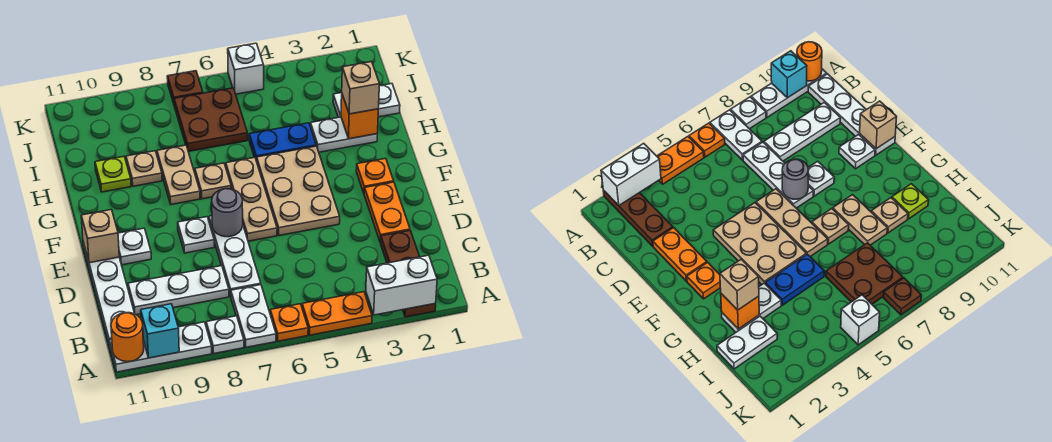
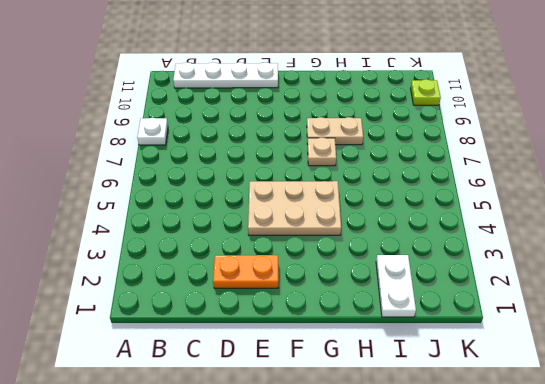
lime 1x1 plate [411,79,441,105] -> lime 1x1 plate moved to [95,156,131,192]
none -> brown 1x3 plate [381,231,436,317]
none -> orange 1x2 plate [302,292,372,335]
none -> orange 1x1 plate [270,304,308,341]
none -> white 1x2 plate [231,285,276,347]

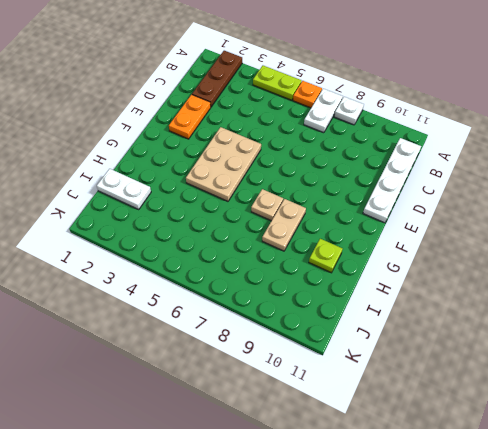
lime 1x2 plate [253,66,302,100] -> orange 1x2 plate [302,292,372,335]
none -> white 1x3 plate [109,322,212,372]
none -> white 1x3 plate [209,216,261,296]
none -> white 1x3 plate [128,266,229,315]
none -> tan 1x3 plate [226,157,277,241]

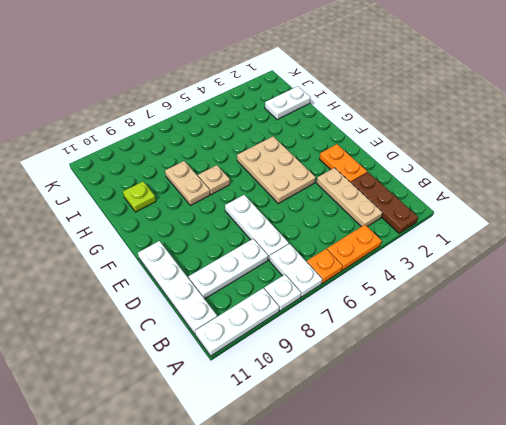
tan 1x3 plate [317,168,382,227] -> tan 1x3 plate moved to [226,157,277,241]
none -> white 1x1 plate [178,217,214,253]
none -> white 1x1 plate [118,228,151,265]
none -> orange 1x1 plate [356,158,394,193]
none -> white 1x2 plate [310,117,377,152]

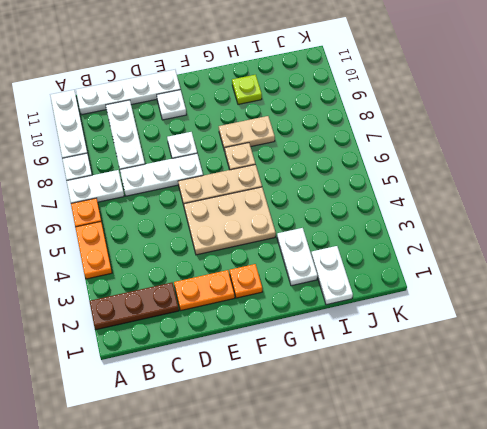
none -> blue 1x2 plate [249,123,316,161]
none -> tan 1x1 plate [126,151,162,186]
none -> brown 2x2 plate [174,88,248,151]
none -> white 1x1 brick [228,43,264,94]

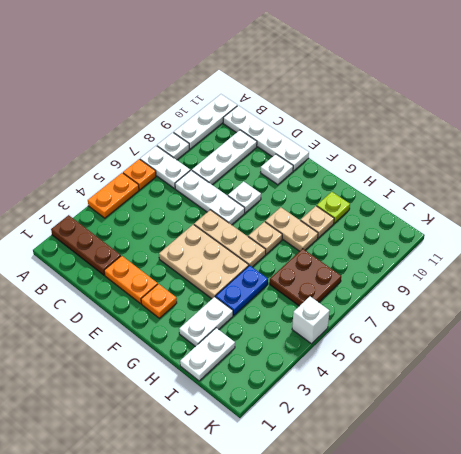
none -> brown 1x1 plate [167,71,203,103]
none -> white 1x2 brick [366,255,437,315]
none -> cyan 1x1 brick [141,304,179,358]
none -> orange 1x1 round brick [111,313,144,362]

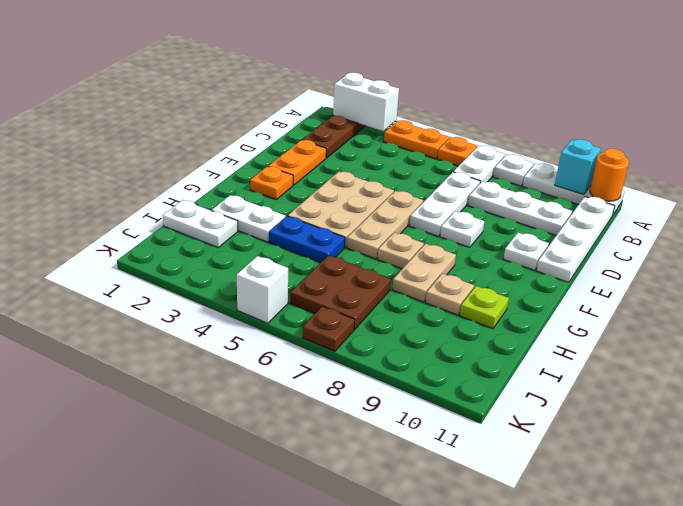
none -> grey 1x1 round brick [212,189,243,237]
none -> tan 1x1 brick [81,210,119,263]
none -> orange 1x1 brick [341,95,378,139]
none -> tan 1x1 brick [342,62,379,114]

